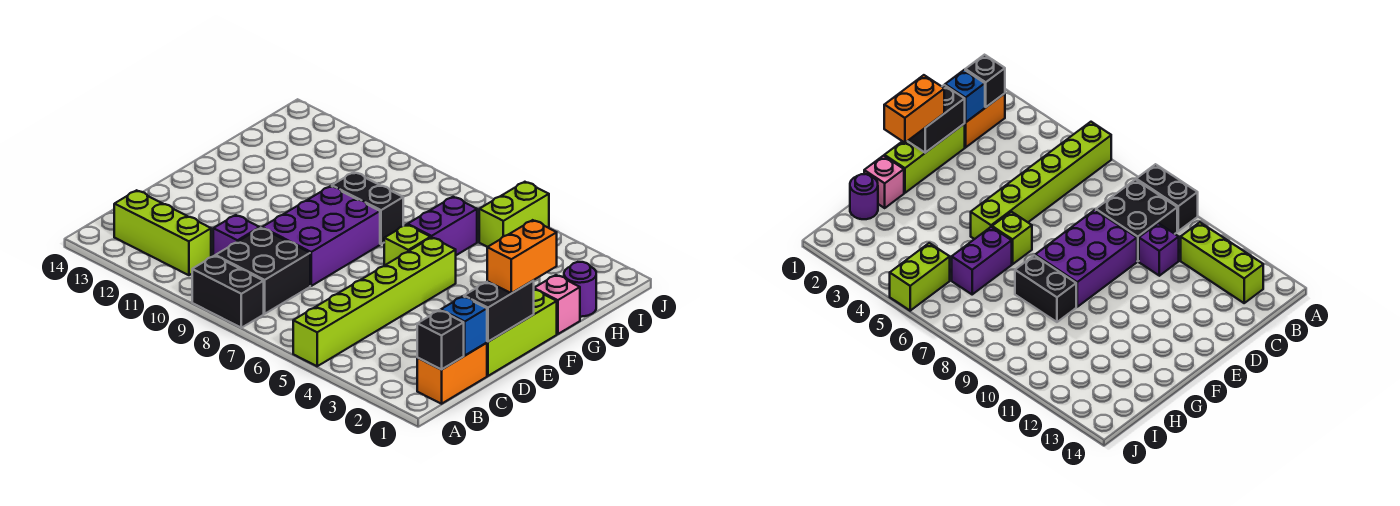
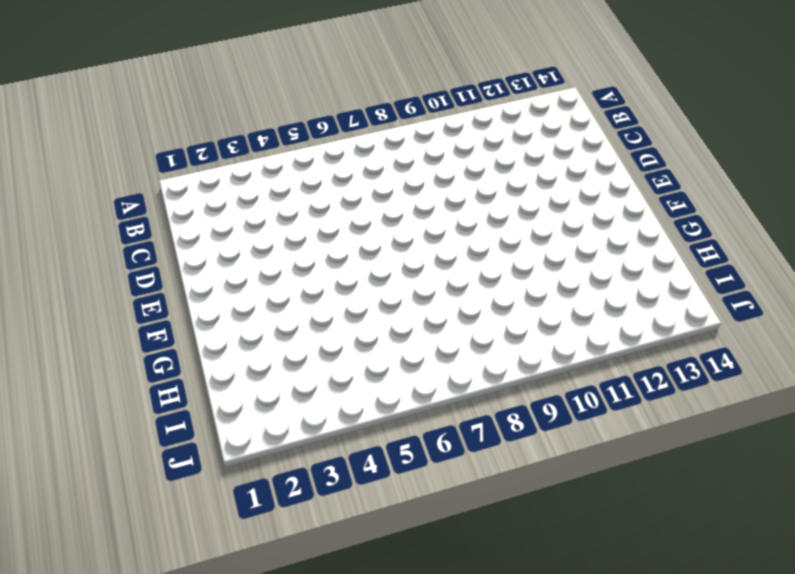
none -> lime 1x6 brick [293,237,456,366]
none -> black 1x2 brick [192,256,264,328]
none -> orange 1x2 brick [417,343,487,404]

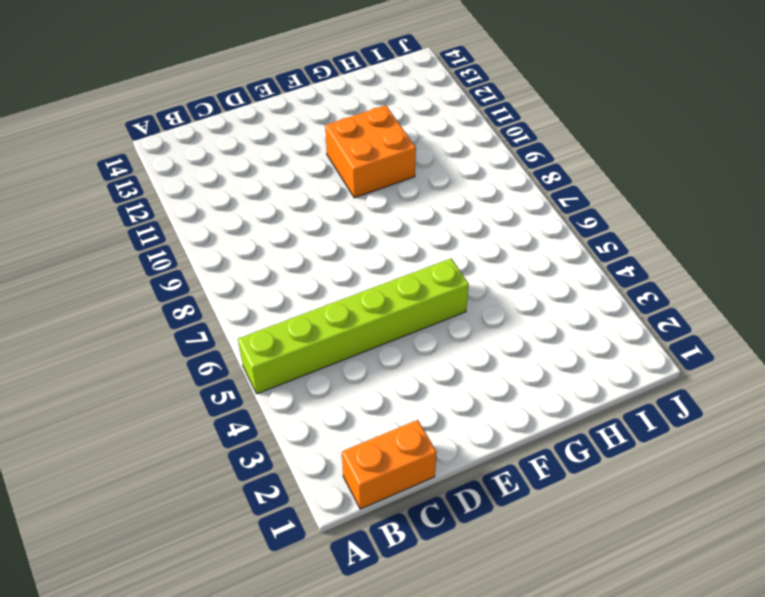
orange 2x2 brick [325,105,416,198] -> none
none -> black 1x2 brick [192,256,264,328]
none -> black 2x2 brick [215,228,310,314]
none -> lime 1x3 brick [114,190,211,275]

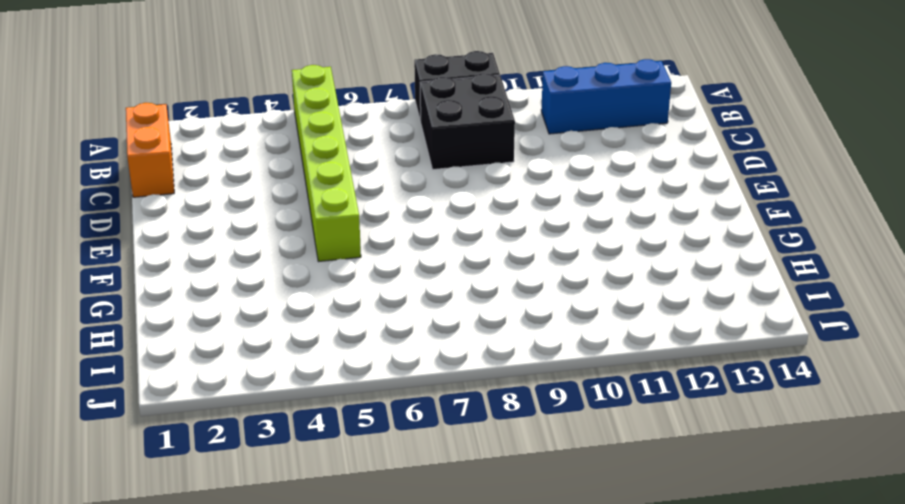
blue 1x3 brick [541,59,671,134] -> lime 1x3 brick [114,190,211,275]
none -> purple 1x1 brick [213,215,260,256]
none -> lime 1x3 brick [487,290,557,376]
none -> purple 2x3 brick [262,186,380,286]

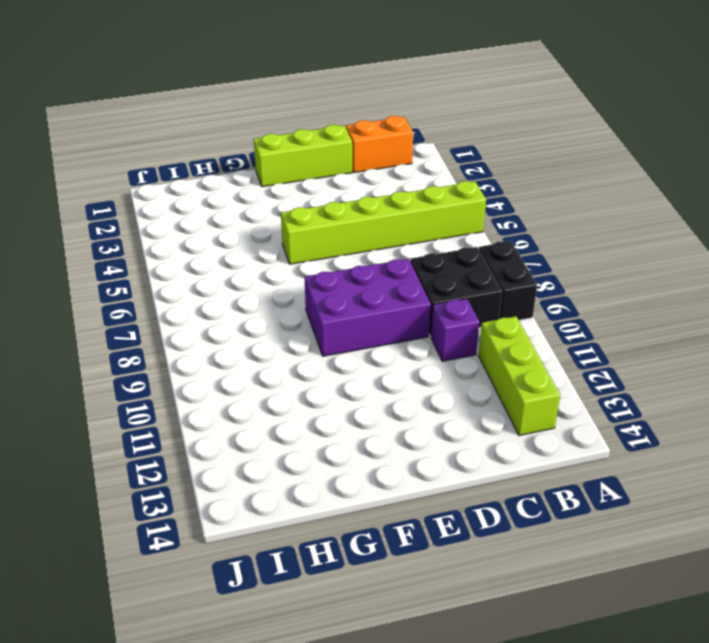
none -> lime 1x1 brick [384,225,431,265]
none -> pink 1x1 brick [534,275,580,334]
none -> purple 1x2 brick [408,197,477,255]

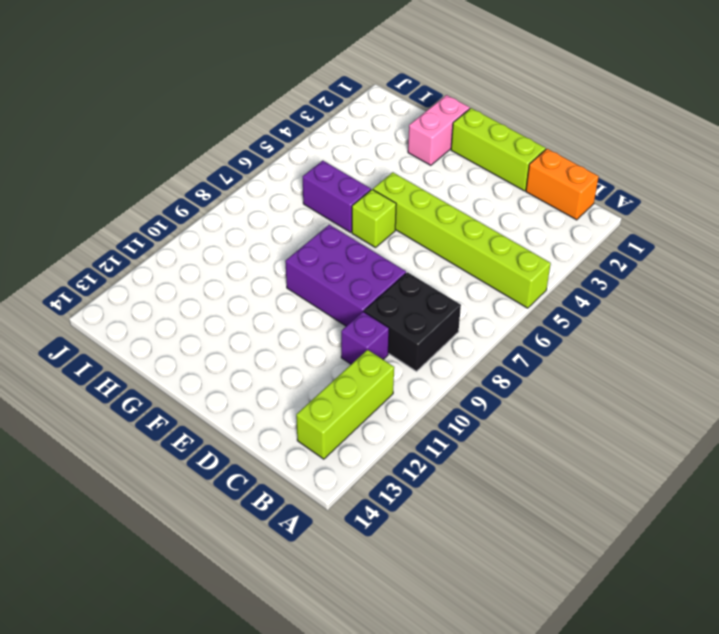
pink 1x2 brick [408,95,470,165] -> pink 1x1 brick [534,275,580,334]
none -> black 1x2 brick [192,256,264,328]
none -> black 1x2 brick [332,172,403,244]
none -> purple 1x1 round brick [564,262,596,317]

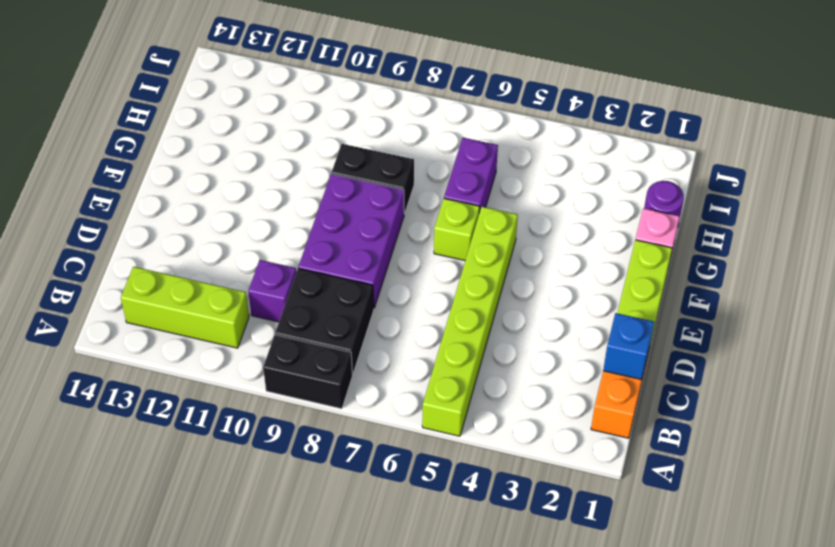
none -> lime 1x2 brick [479,182,549,247]
none -> black 1x1 brick [417,310,464,370]
none -> black 1x2 brick [464,281,534,342]

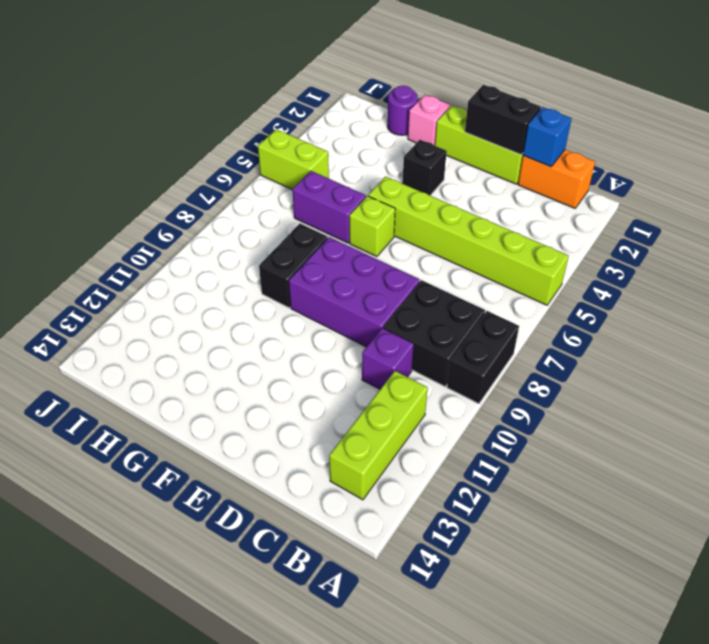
black 1x1 brick [402,140,447,196] -> black 1x1 brick moved to [417,310,464,370]
none -> orange 1x2 brick [487,220,557,293]

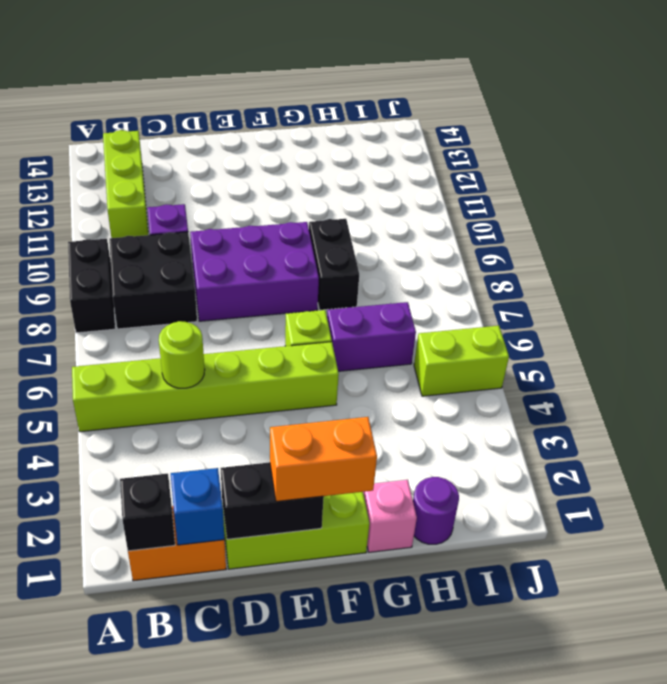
lime 1x1 round brick [159,321,205,388] -> none

